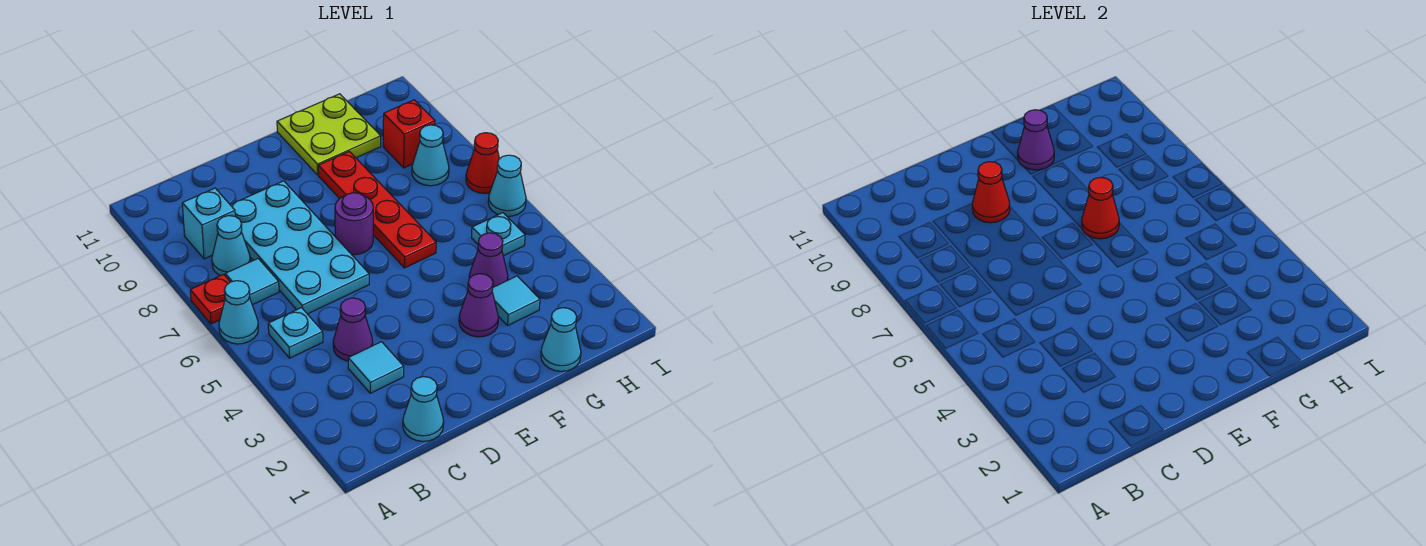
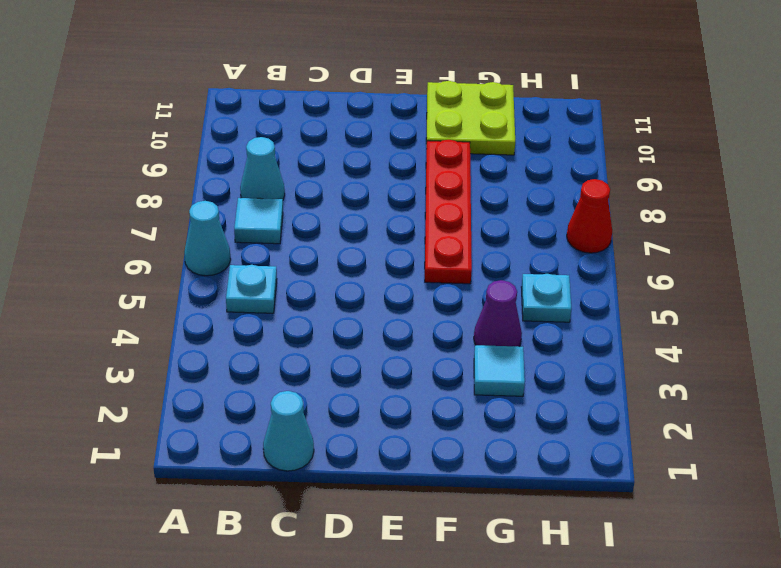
none -> red 1x1 plate [190,274,230,324]
none -> cyan 1x1 brick [182,188,235,259]
none -> cyan 1x1 tile [348,342,404,393]

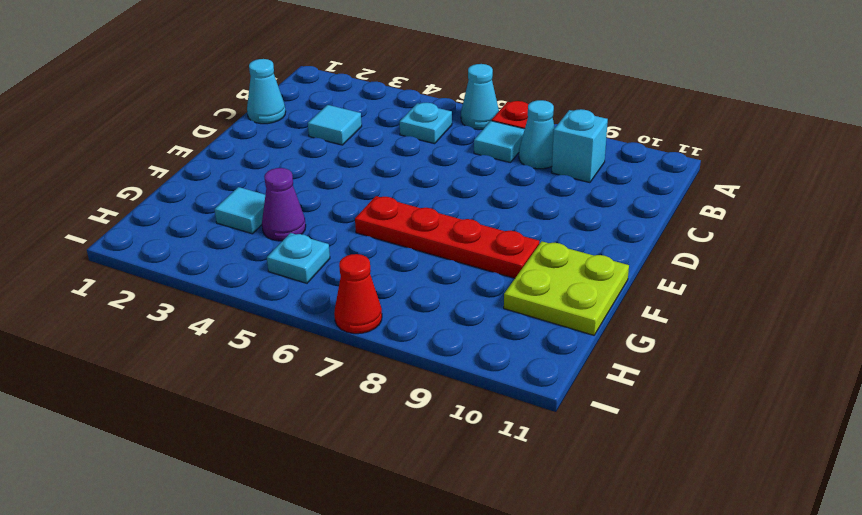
none -> purple 1x1 cone [333,298,373,361]
none -> cyan 2x4 plate [231,181,369,314]
none -> purple 1x1 round brick [335,193,373,255]

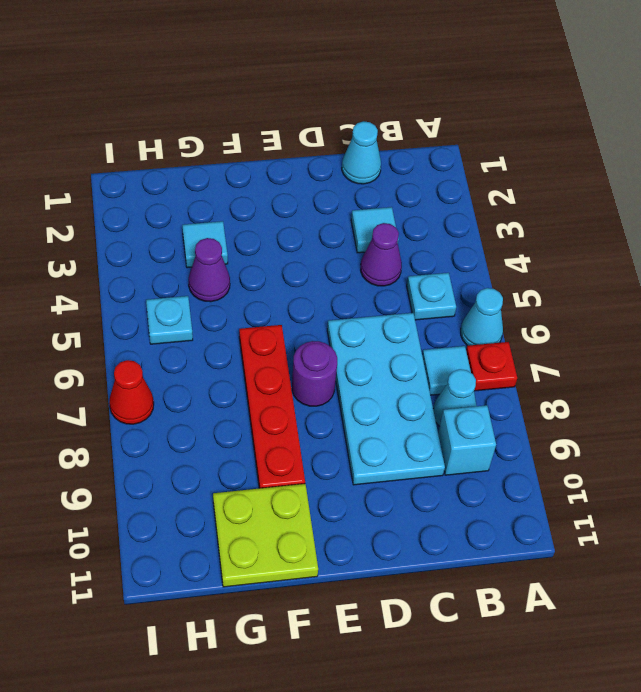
none -> purple 1x1 cone [459,274,499,337]
none -> cyan 1x1 cone [541,308,581,371]
none -> cyan 1x1 cone [412,125,449,186]

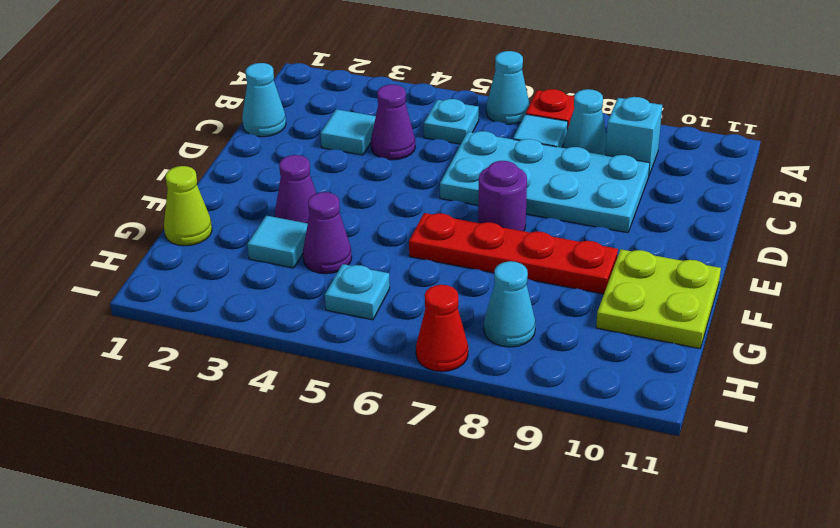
lime 1x1 cone [164,166,212,246] -> cyan 1x1 cone [541,308,581,371]
none -> red 1x1 brick [383,100,435,168]
none -> cyan 1x1 cone [488,155,526,216]
none -> red 1x1 cone [972,162,1010,223]

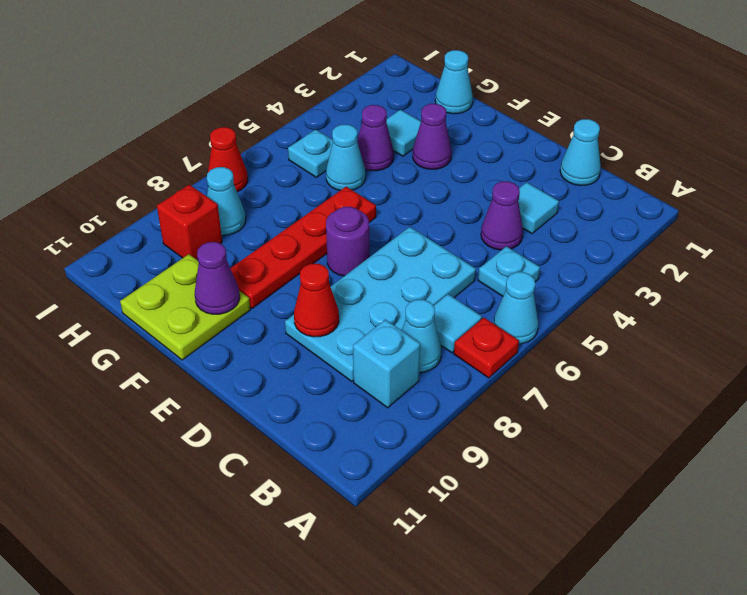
cyan 1x1 cone [326,125,365,190] -> cyan 1x1 cone moved to [488,155,526,216]
none -> red 1x1 cone [1082,177,1119,239]

